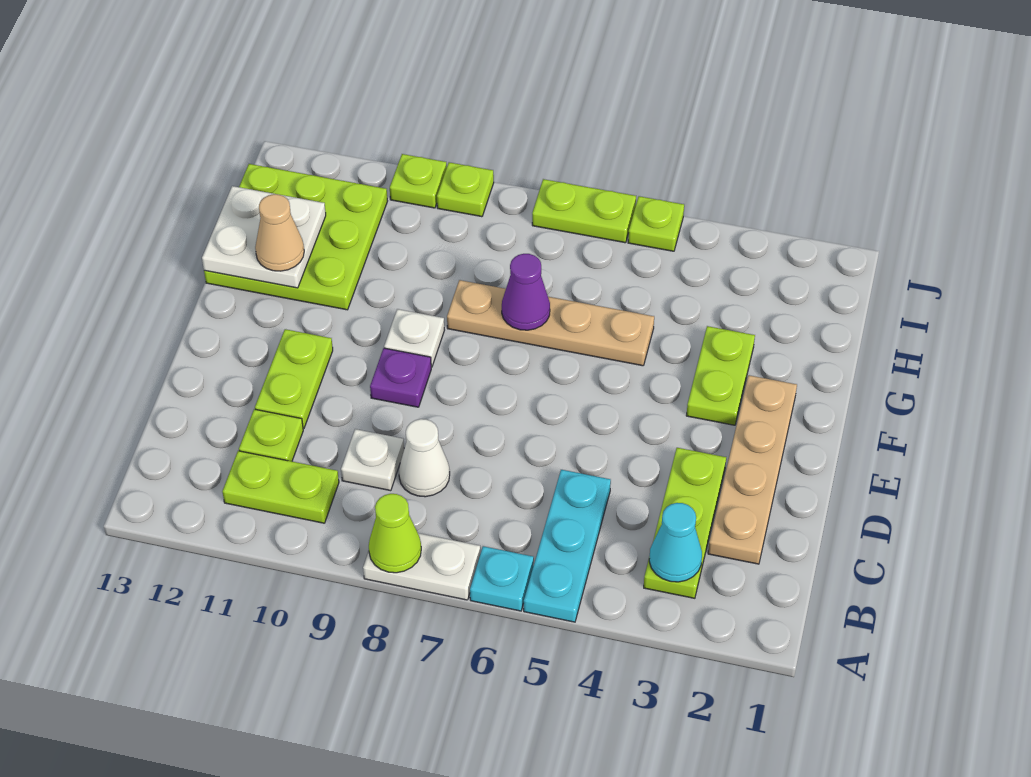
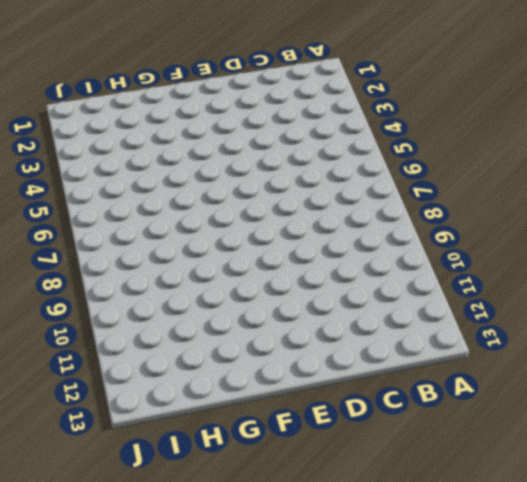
none -> cyan 1x3 plate [524,470,611,622]
none -> cyan 1x1 plate [470,546,534,611]
none -> white 1x2 plate [363,533,480,600]

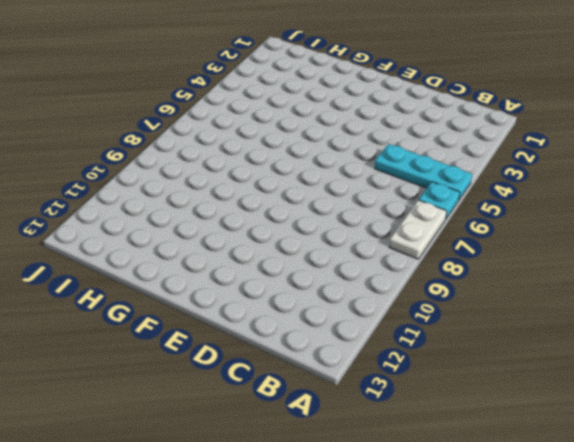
none -> lime 1x3 plate [644,448,726,598]
none -> lime 1x2 plate [222,451,339,523]
none -> tan 1x4 plate [708,375,797,564]

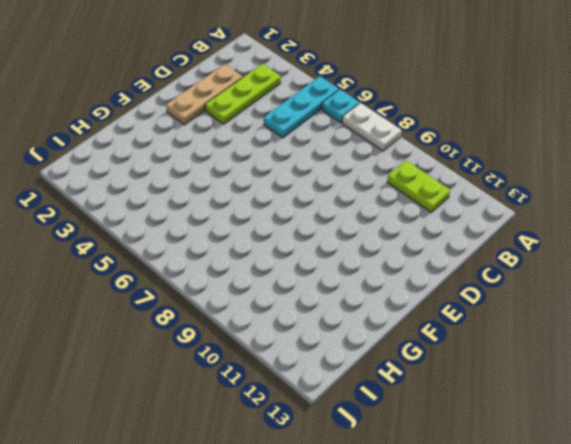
tan 1x3 plate [166,64,243,125] -> tan 1x4 plate [708,375,797,564]
none -> white 1x1 cone [399,419,450,497]
none -> white 1x1 plate [341,429,404,491]
none -> lime 1x1 plate [239,409,303,461]

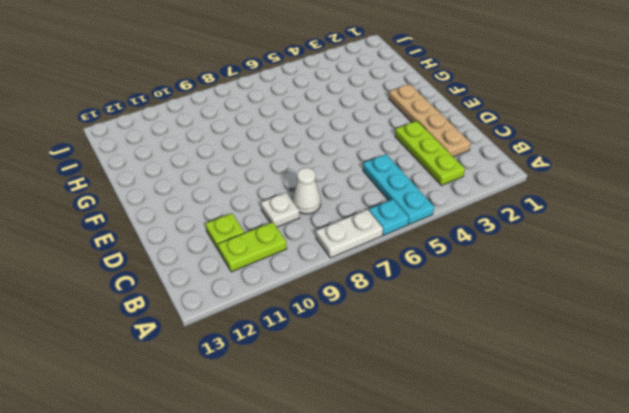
none -> lime 1x2 plate [255,329,333,429]
none -> purple 1x1 plate [370,348,431,407]
none -> lime 1x2 plate [686,326,755,425]

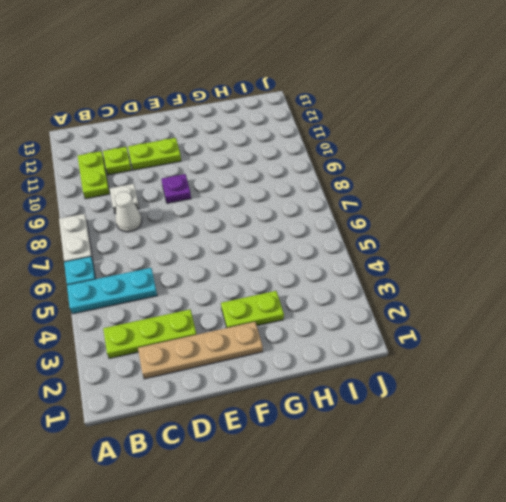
none -> white 1x1 plate [384,309,444,367]
none -> tan 1x4 plate [447,280,654,366]
none -> lime 3x3 plate [204,164,387,310]

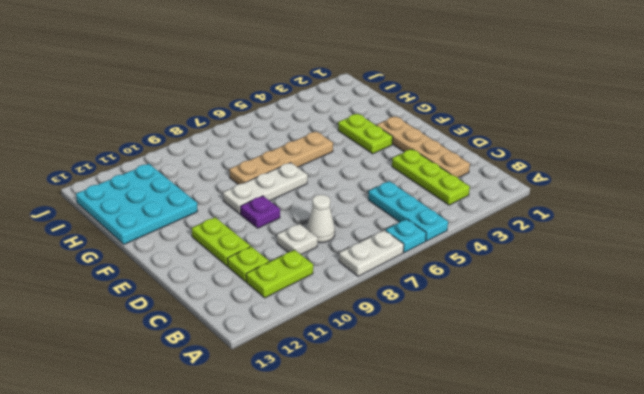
white 1x3 plate [223,163,308,214] -> white 1x1 plate [384,309,444,367]
cyan 3x3 plate [76,164,198,244] -> lime 3x3 plate [204,164,387,310]
none -> lime 1x1 plate [628,196,684,251]
none -> lime 1x2 plate [532,179,636,243]
none -> lime 1x1 plate [437,162,494,217]

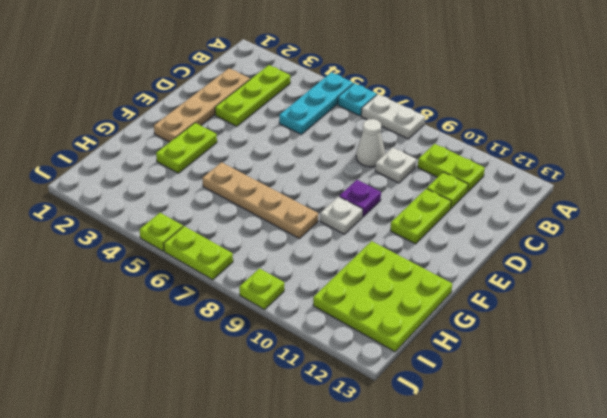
none -> lime 1x1 plate [390,154,447,208]
none -> lime 1x1 cone [369,494,421,573]
none -> cyan 1x1 cone [649,503,702,582]

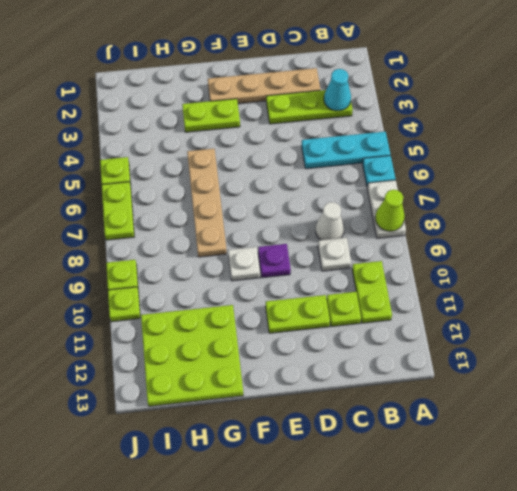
none -> purple 1x1 cone [502,254,550,330]
none -> white 2x2 plate [202,186,326,288]
none -> tan 1x1 cone [255,194,304,271]

